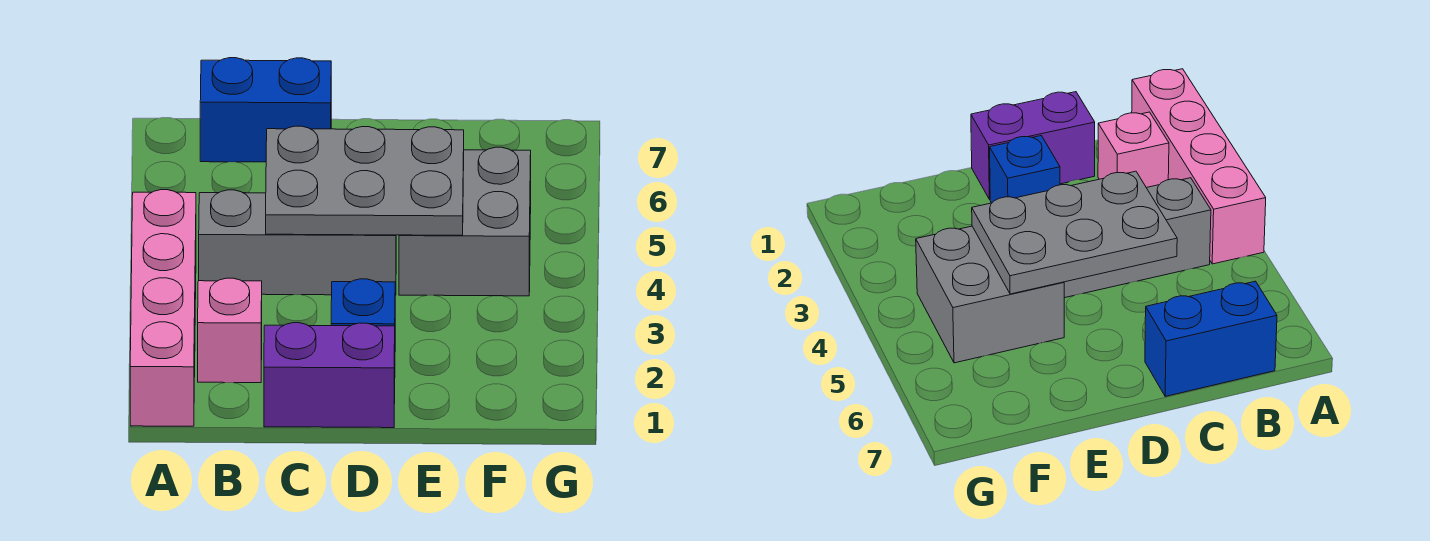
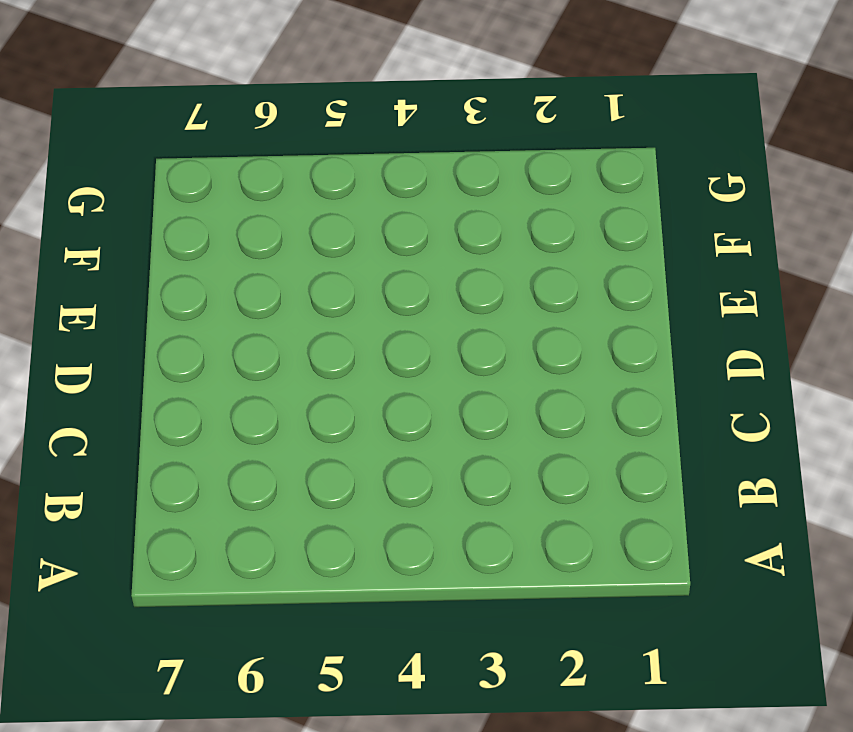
none -> pink 1x4 brick [130,190,196,426]
none -> pink 1x1 brick [198,278,262,383]

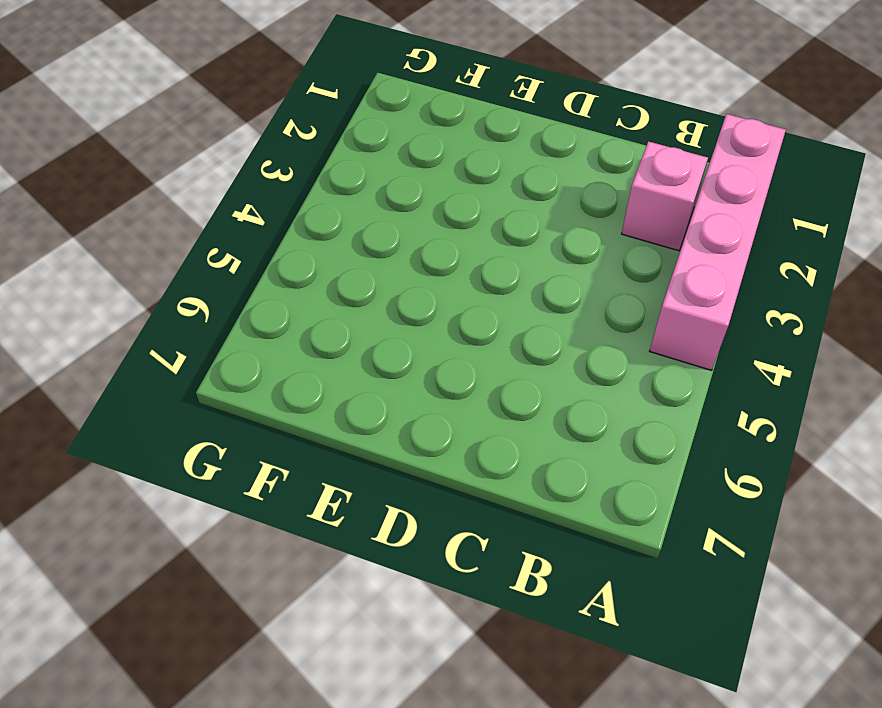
none -> grey 1x3 brick [199,190,396,295]
none -> blue 1x2 brick [200,58,331,162]

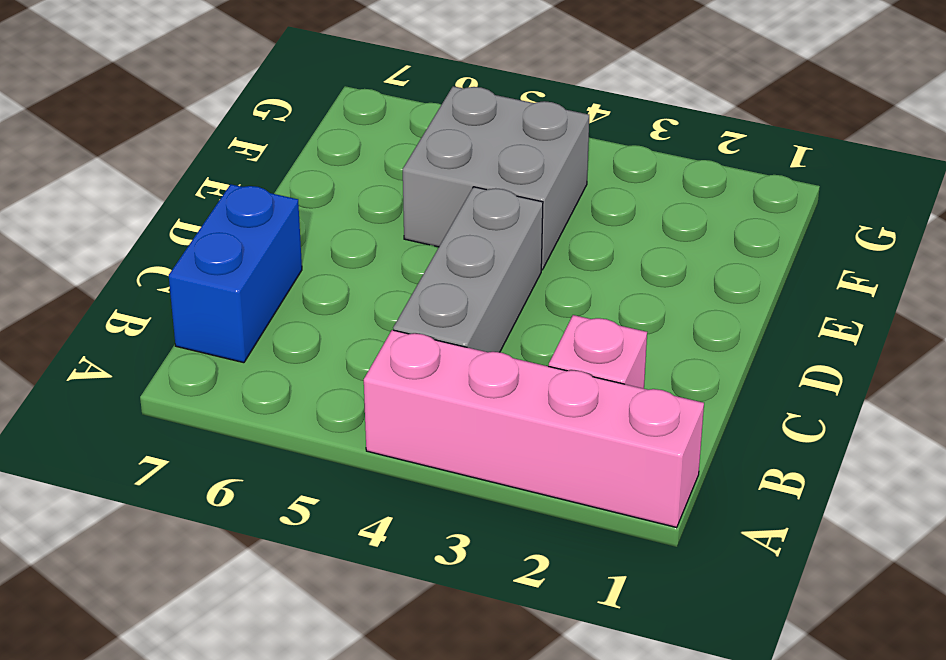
none -> purple 1x2 brick [264,323,395,428]
none -> blue 1x1 brick [331,279,395,326]

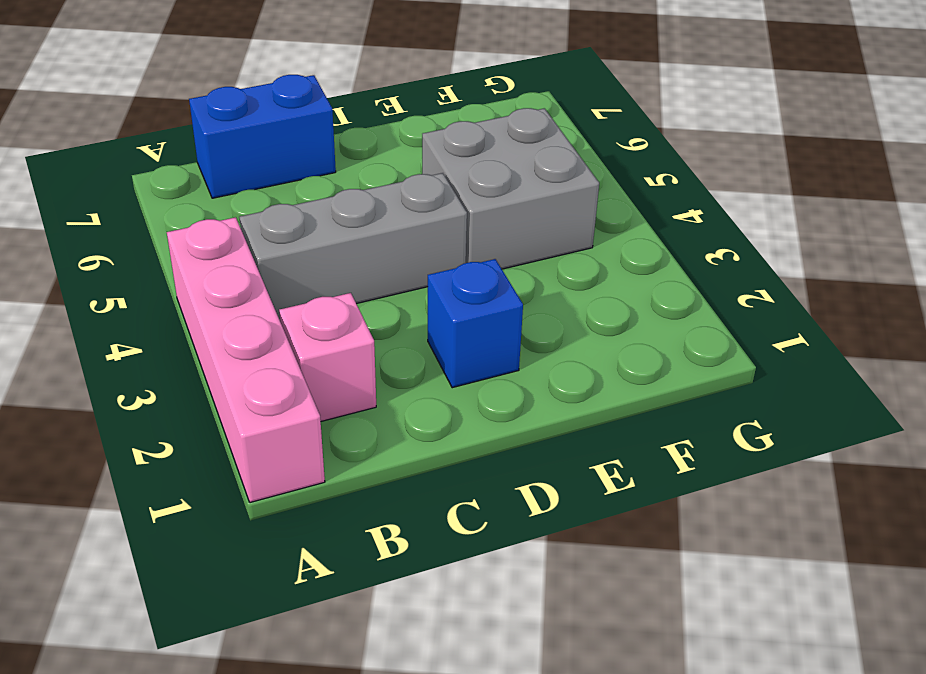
none -> purple 1x2 brick [264,323,395,428]
none -> grey 2x3 plate [266,126,464,235]

